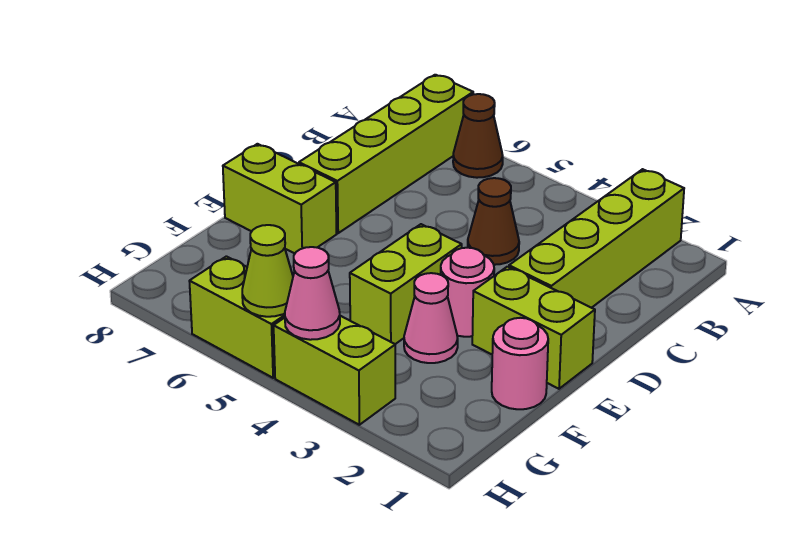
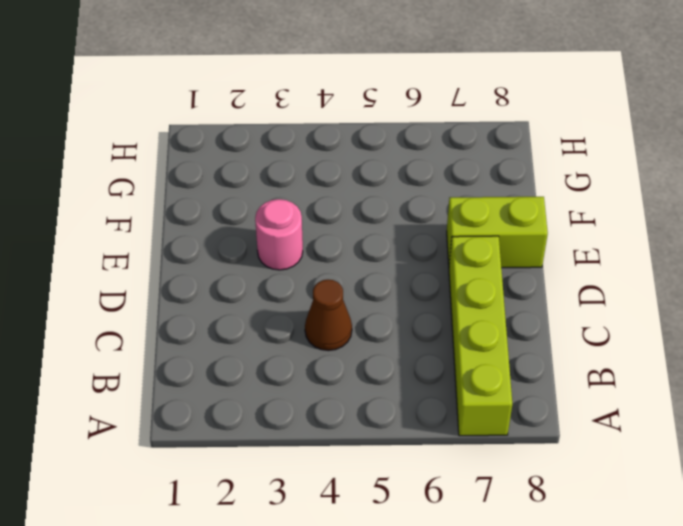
none -> lime 1x4 brick [509,169,684,308]
none -> brown 1x1 cone [453,94,503,178]
none -> lime 1x2 brick [472,267,595,389]

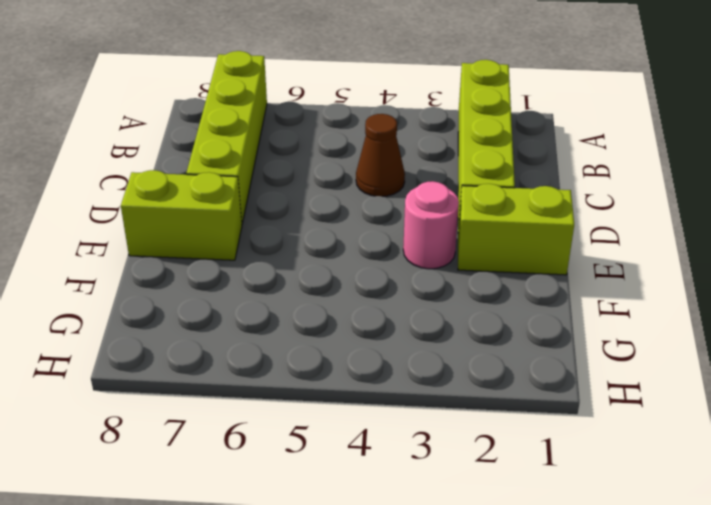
none -> brown 1x1 cone [453,94,503,178]
none -> lime 1x2 brick [350,224,462,344]
none -> pink 1x1 round brick [492,318,548,409]

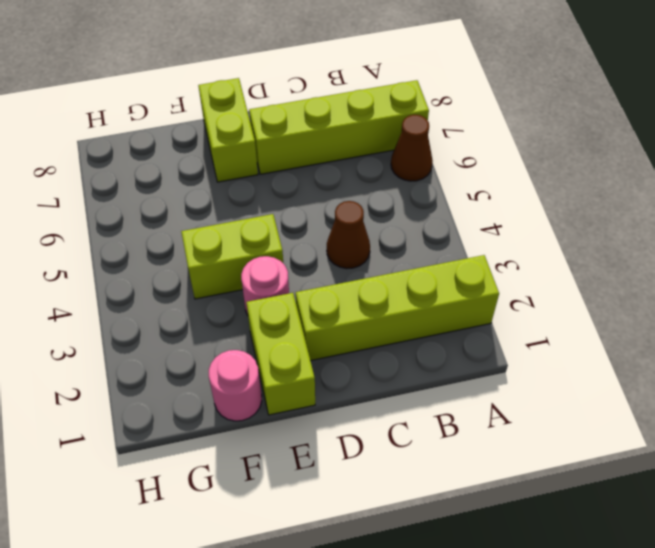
none -> pink 1x1 cone [404,273,458,363]
none -> lime 1x2 brick [274,316,395,425]
none -> lime 1x2 brick [189,256,285,378]

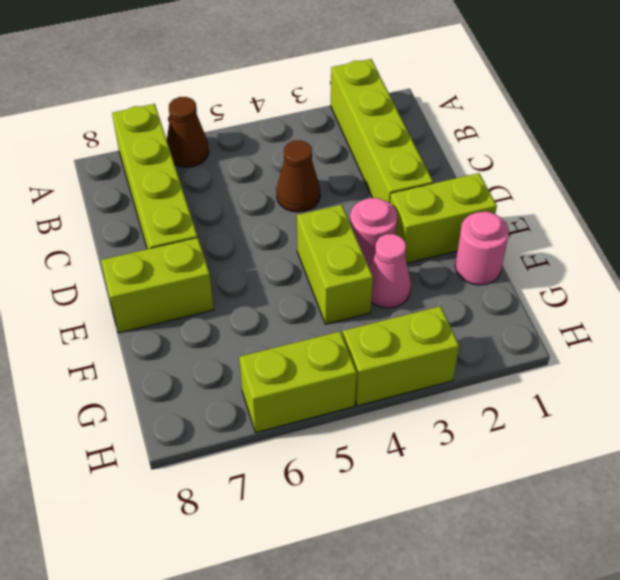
none -> pink 1x1 cone [285,247,340,340]
none -> lime 1x1 cone [242,225,293,317]

